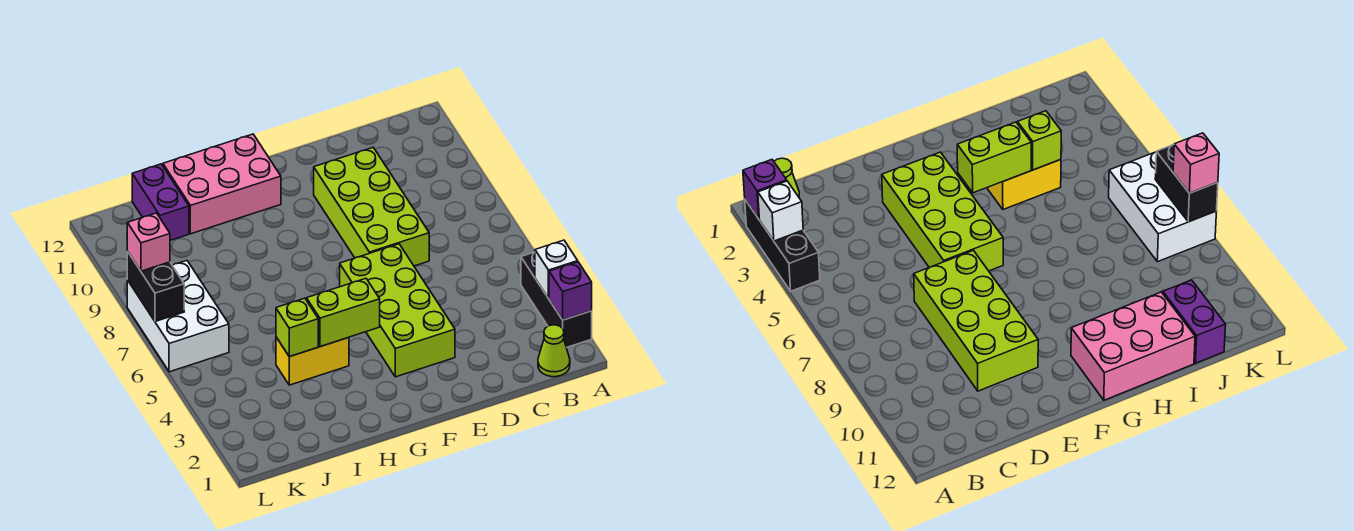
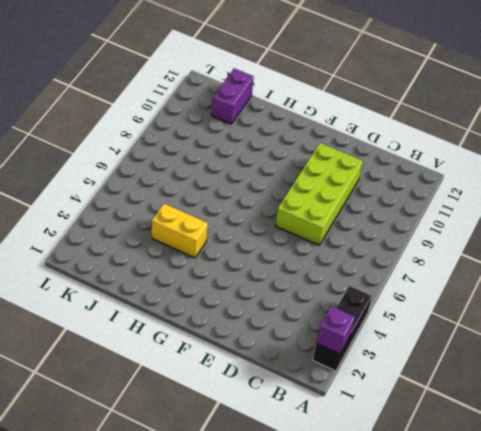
none -> lime 1x1 cone [538,325,570,377]
none -> lime 2x4 brick [340,244,455,377]
none -> pink 2x3 brick [163,134,281,234]

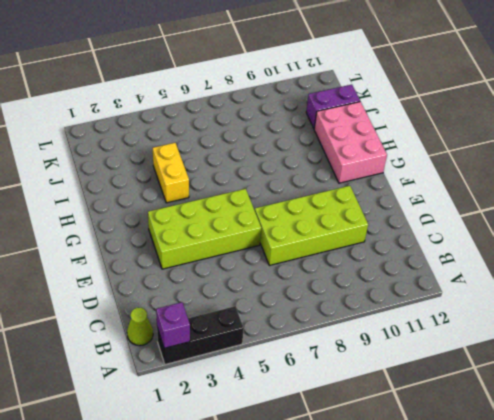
none -> white 2x3 brick [127,261,229,372]
none -> white 1x1 brick [535,240,578,298]
none -> lime 1x2 brick [306,278,380,347]

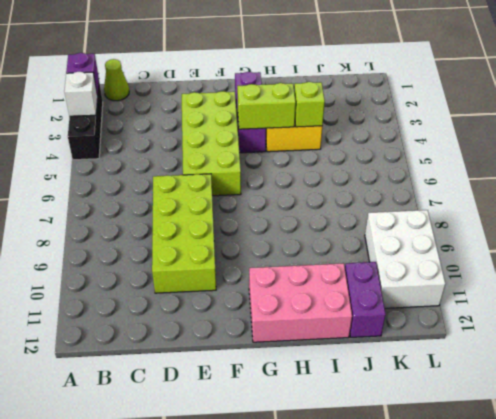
purple 1x3 brick [235,72,266,153] -> none
white 2x3 brick [365,210,446,308] -> white 2x3 brick moved to [127,261,229,372]
none -> black 1x2 brick [127,251,184,322]
none -> pink 1x1 brick [127,213,170,271]

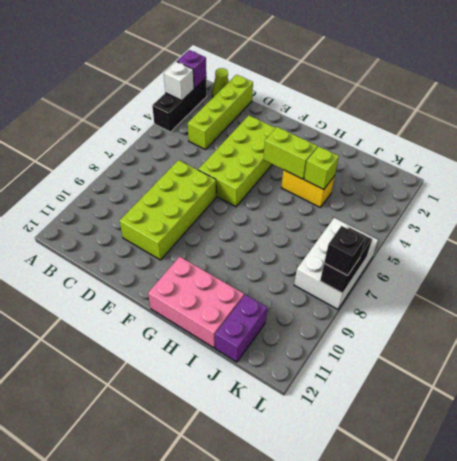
lime 1x4 brick [188,75,253,150] -> none
black 1x1 brick [324,226,366,276] -> pink 1x1 brick [127,213,170,271]

